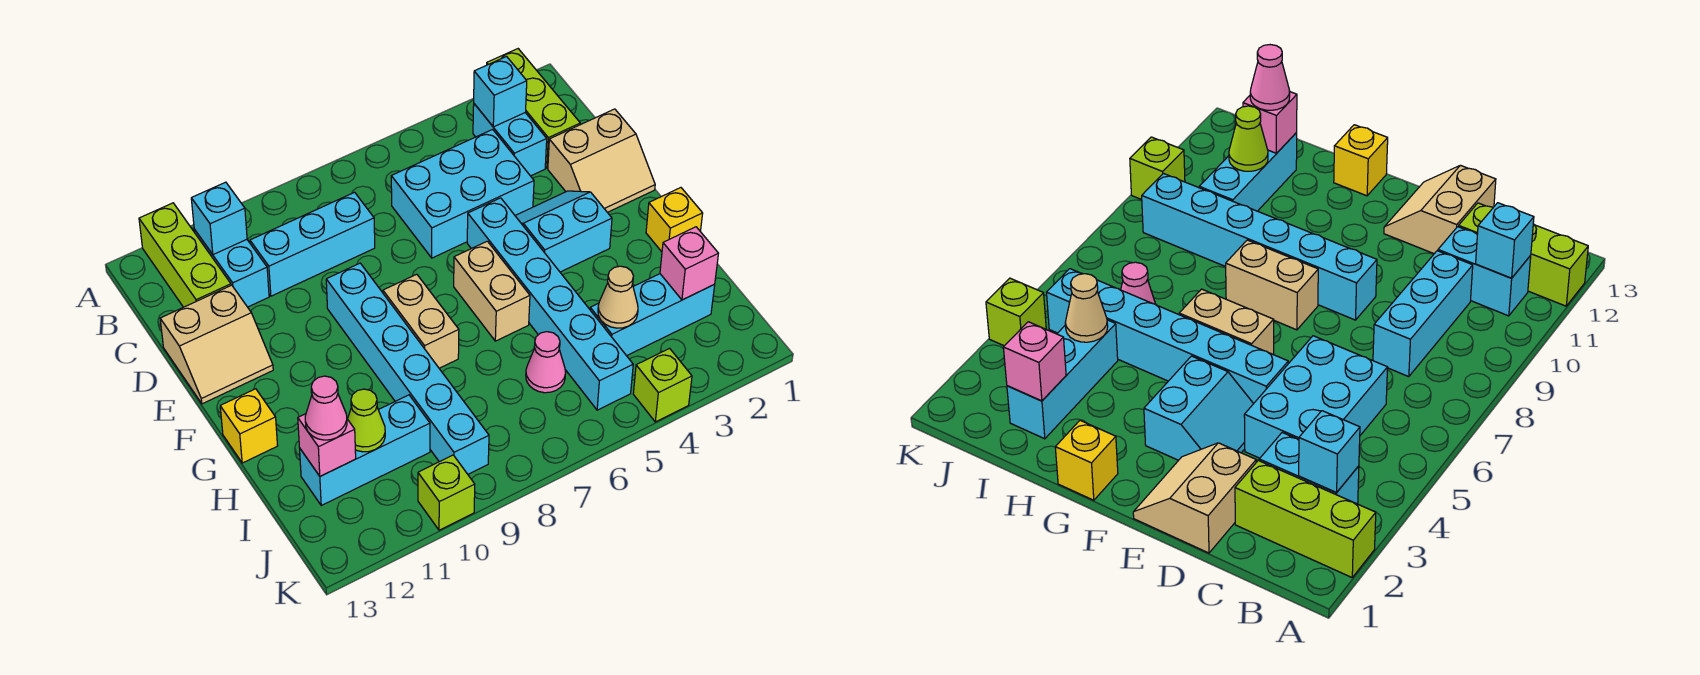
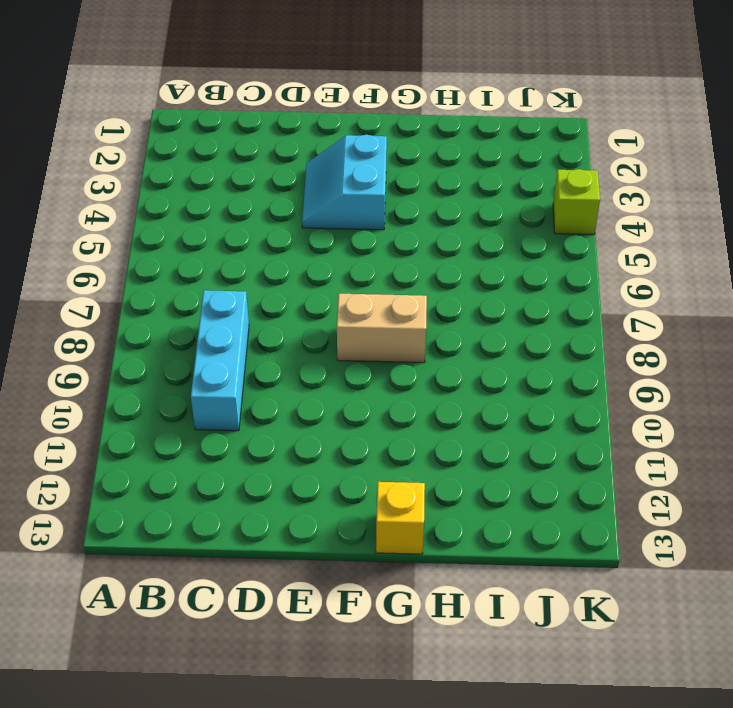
none -> lime 1x3 brick [487,49,580,168]
none -> lime 1x3 brick [139,203,231,307]
none -> cyan 1x2 brick [473,104,547,176]

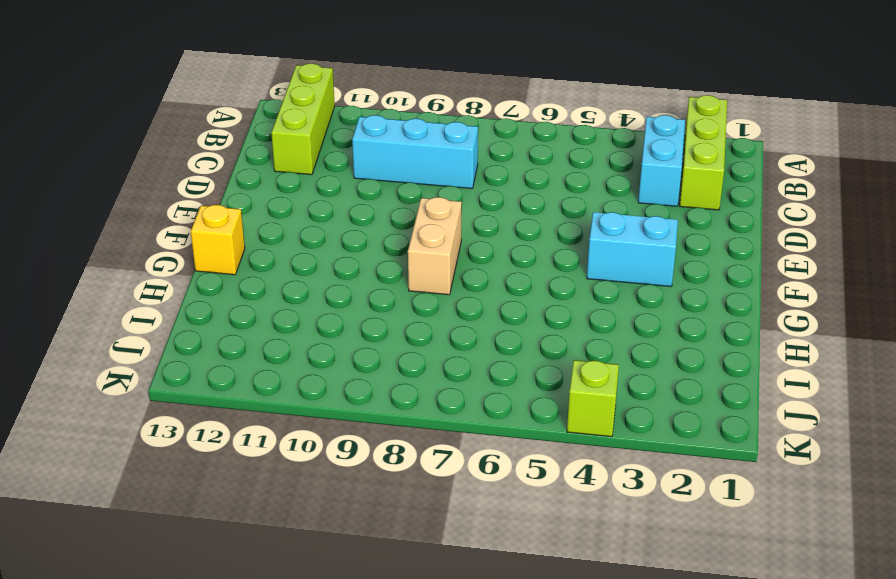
none -> cyan 1x2 brick [194,229,269,307]
none -> cyan 2x3 brick [391,129,534,258]
none -> tan 2x2 slope [548,109,655,212]

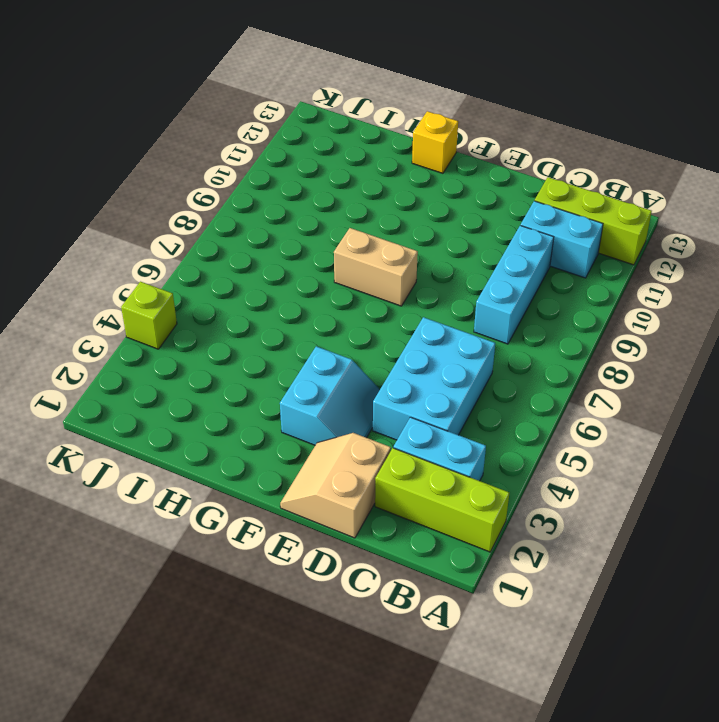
none -> tan 2x2 slope [160,285,273,404]
none -> cyan 1x6 brick [467,198,633,410]
none -> cyan 1x6 brick [326,263,489,474]

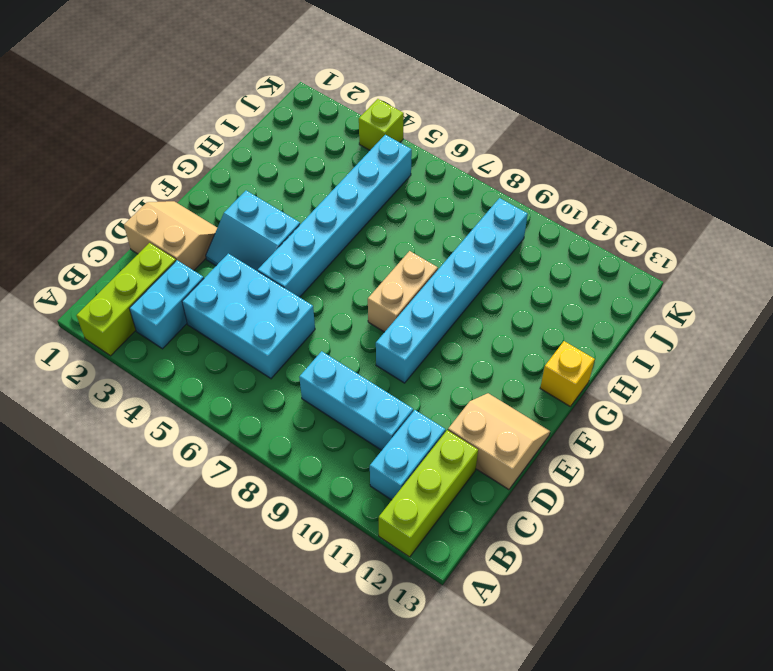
none -> tan 1x2 brick [454,241,530,341]
none -> yellow 1x1 brick [646,188,703,252]
none -> cyan 1x3 brick [590,274,715,356]

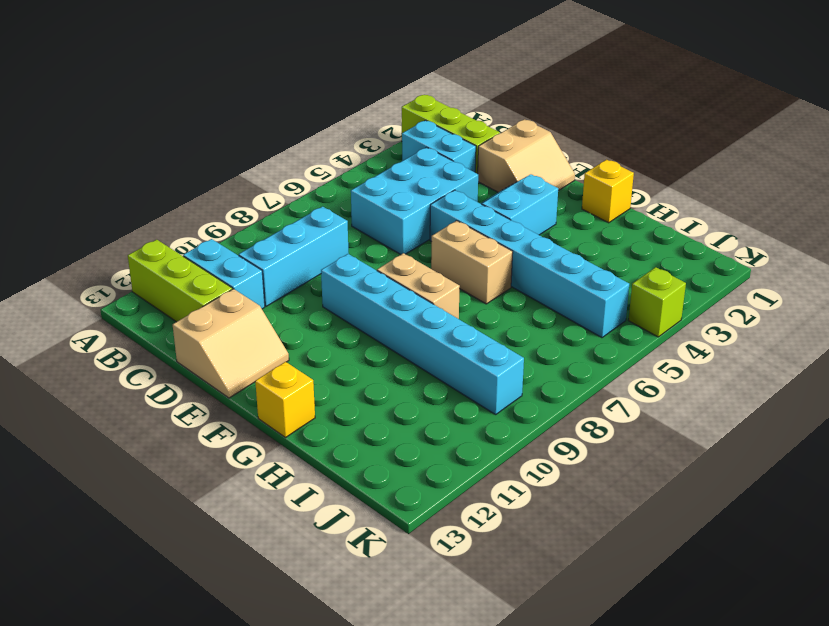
none -> cyan 1x3 brick [590,274,715,356]
none -> pink 1x1 cone [526,332,566,393]
none -> cyan 1x3 brick [300,395,430,505]

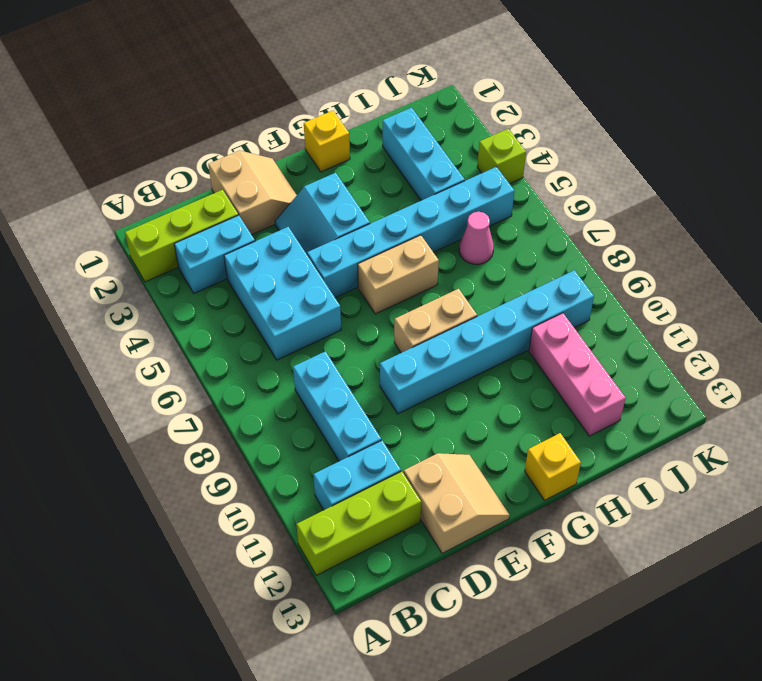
pink 1x3 brick [529,313,626,436] -> cyan 1x3 brick [300,395,430,505]
none -> lime 1x1 brick [418,455,475,530]
none -> cyan 1x1 brick [474,57,527,127]
none -> cyan 1x1 brick [191,182,247,255]

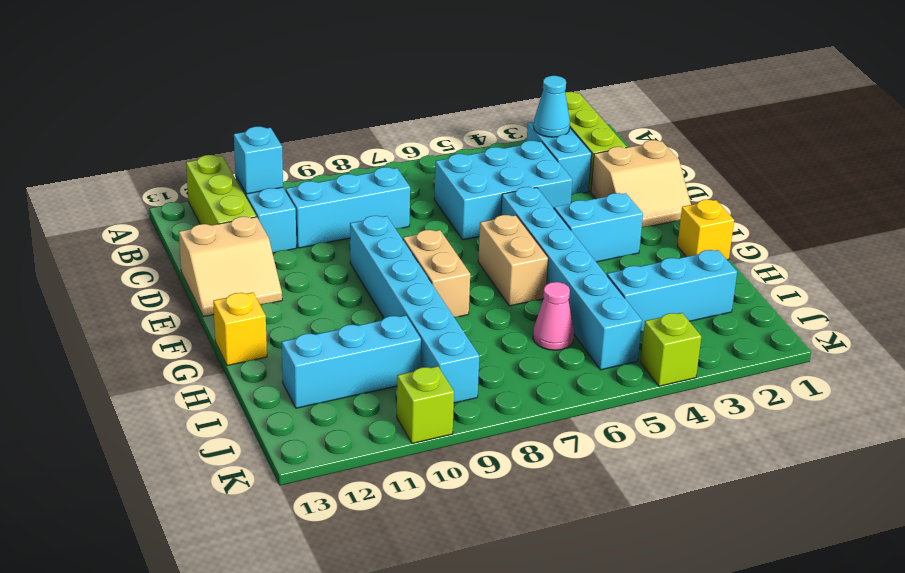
cyan 1x1 cone [534,76,570,137] -> cyan 1x1 brick [474,57,527,127]
none -> pink 1x1 brick [660,227,718,300]
none -> tan 1x1 cone [598,266,638,328]
none -> lime 1x1 cone [348,389,385,452]

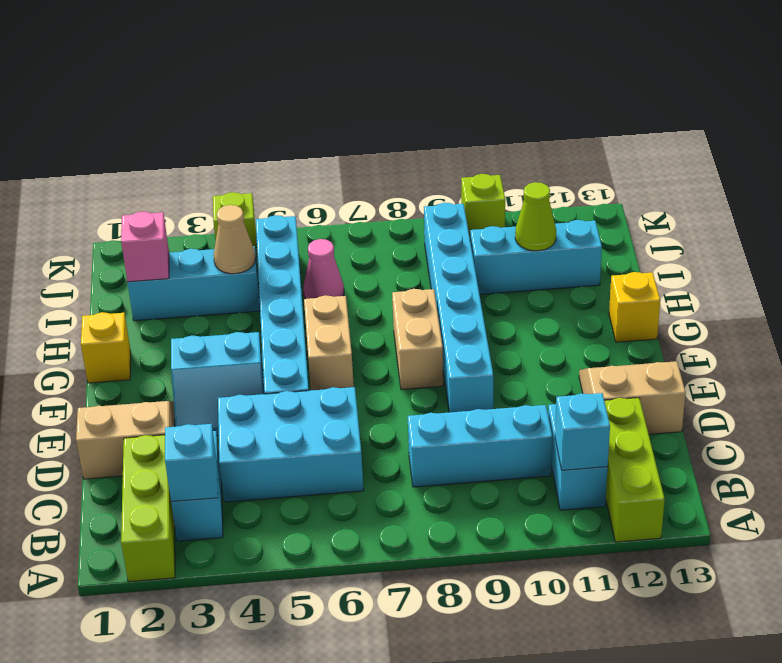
none -> pink 1x1 brick [298,414,356,476]
none -> pink 1x1 cone [305,376,347,440]

